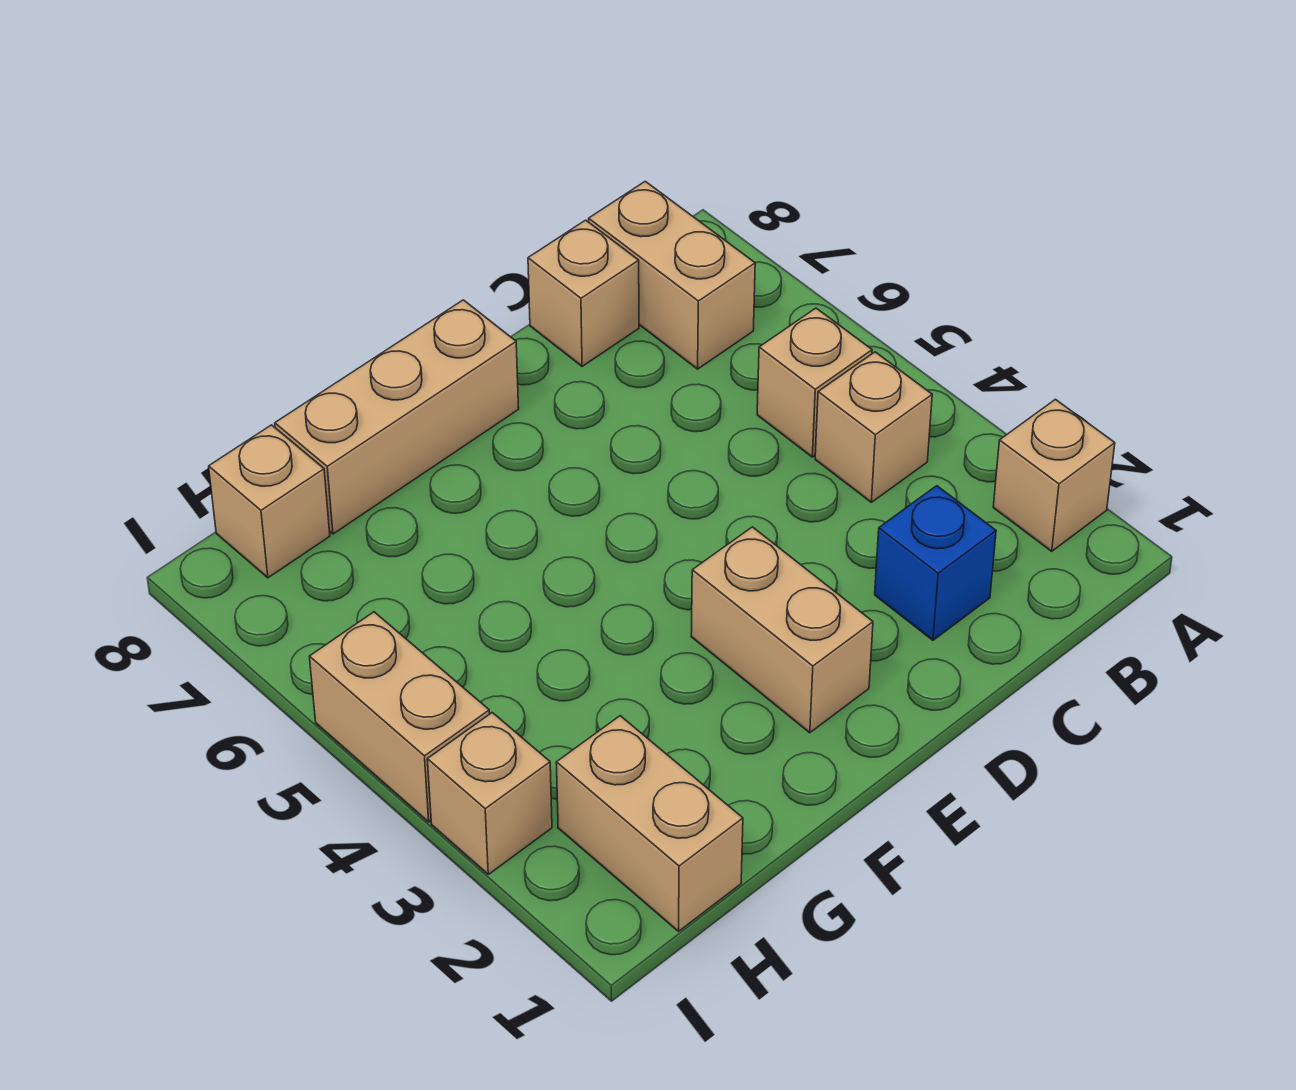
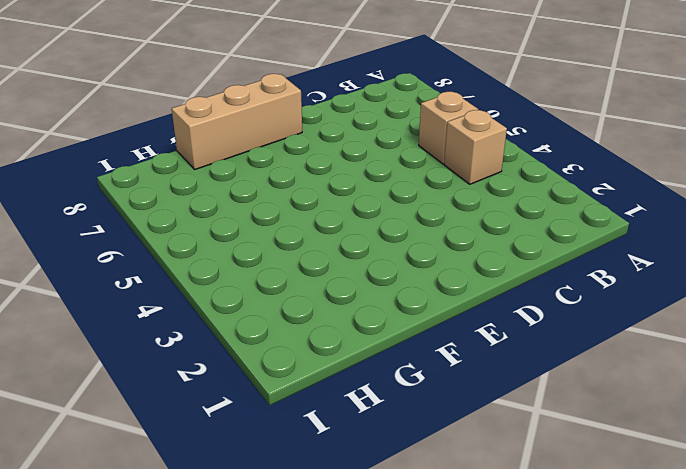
none -> tan 1x1 brick [993,399,1115,551]
none -> tan 1x2 brick [589,181,755,369]
none -> blue 1x1 brick [875,486,996,640]

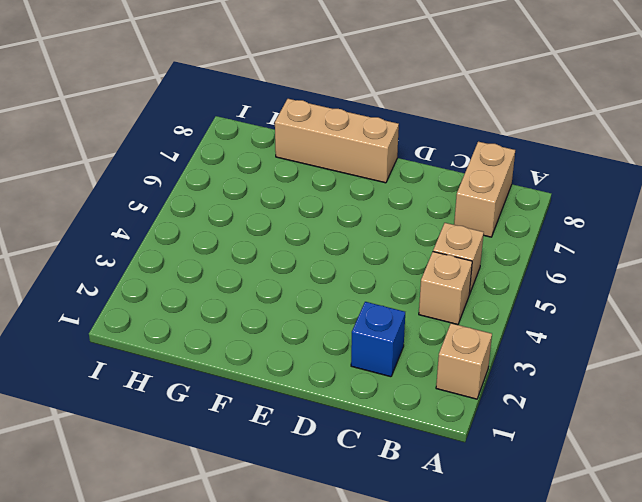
none -> tan 1x1 brick [528,220,639,366]
none -> tan 1x2 brick [691,527,873,733]
none -> tan 1x2 brick [556,716,743,931]

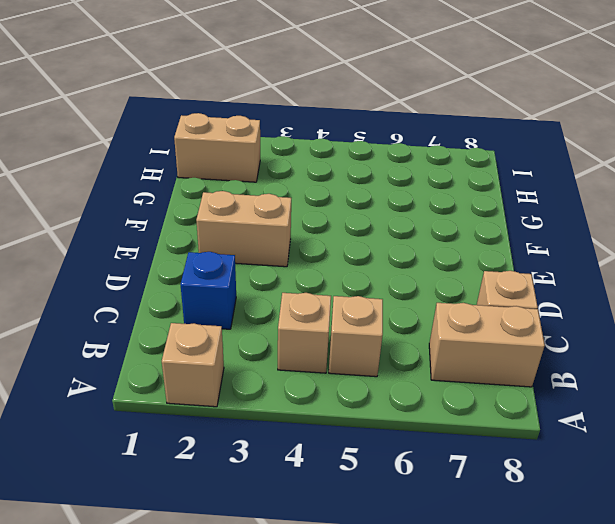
none -> tan 1x3 brick [275,300,519,534]
none -> tan 1x1 brick [209,425,330,578]
none -> tan 1x1 brick [427,713,552,874]

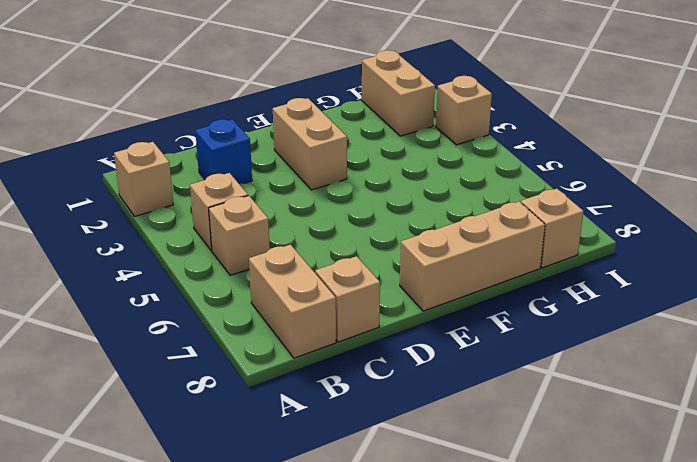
none -> tan 1x2 brick [309,612,490,822]

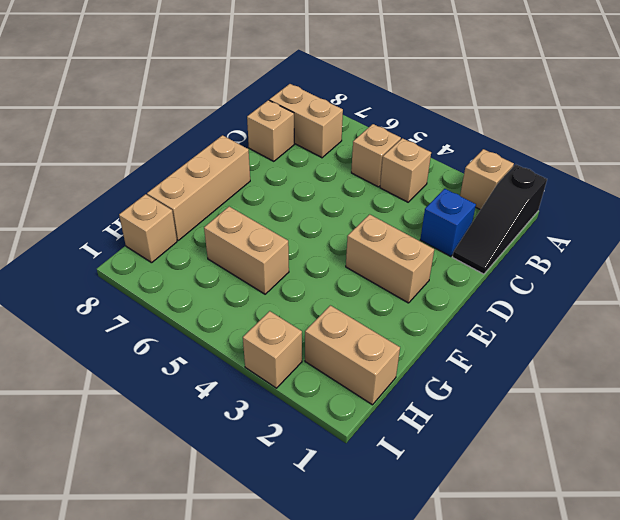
black 1x3 slope [453,164,547,274] -> none
tan 1x2 brick [204,207,289,294] -> tan 1x2 brick moved to [309,612,490,822]

